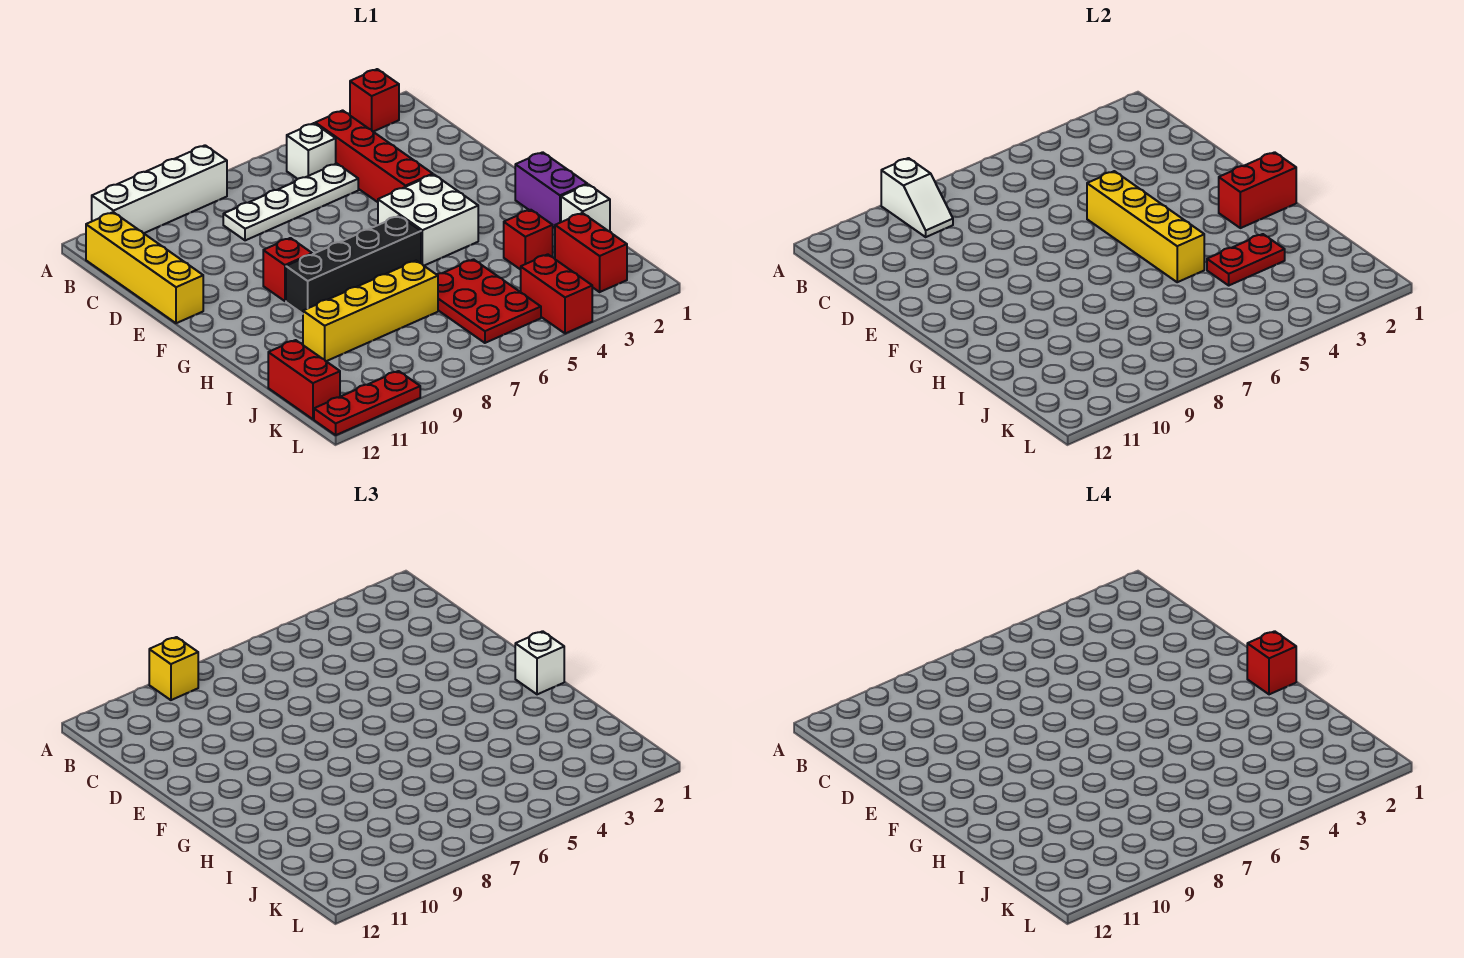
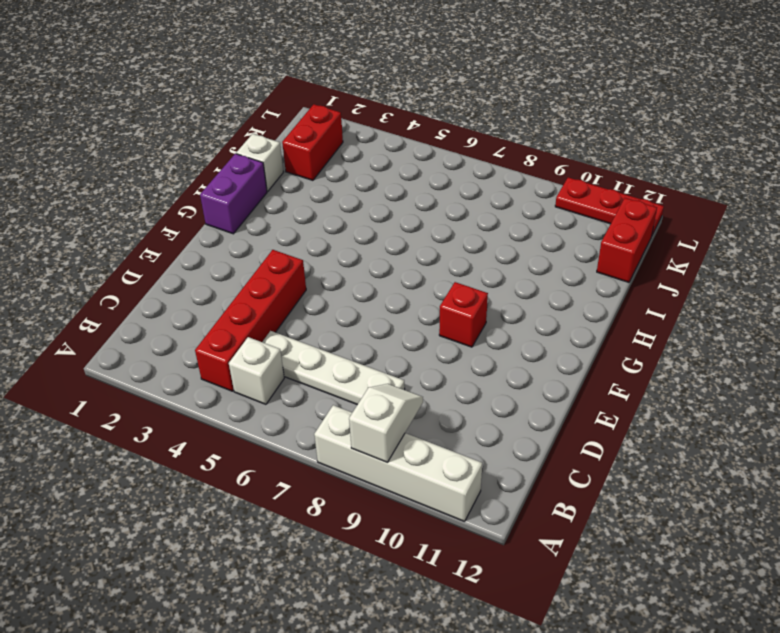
none -> red 1x1 brick [350,69,399,132]
none -> yellow 1x4 brick [86,212,203,323]
none -> white 2x2 brick [378,174,478,266]

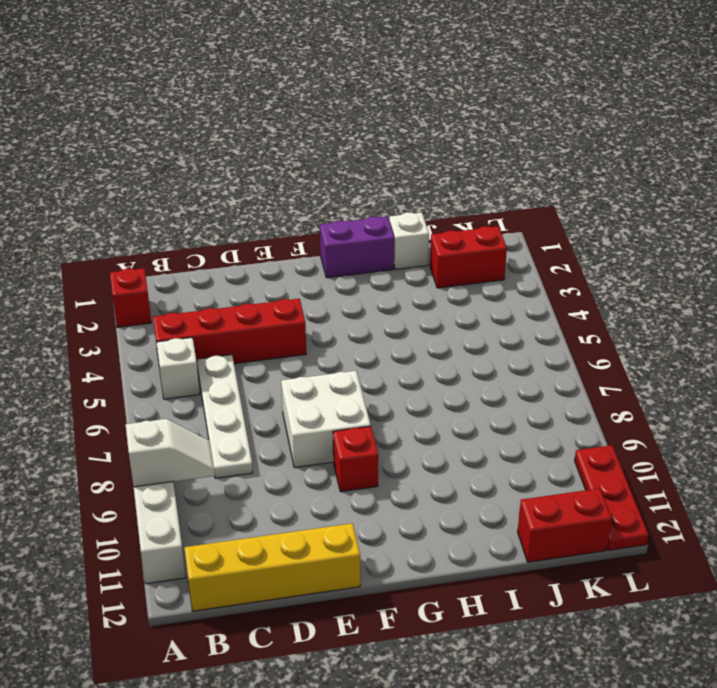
white 2x2 brick [281,371,371,468] -> white 2x2 brick moved to [378,174,478,266]
none -> black 1x4 brick [286,216,421,314]
none -> red 1x1 brick [504,210,553,270]
none -> red 2x3 plate [436,259,541,343]

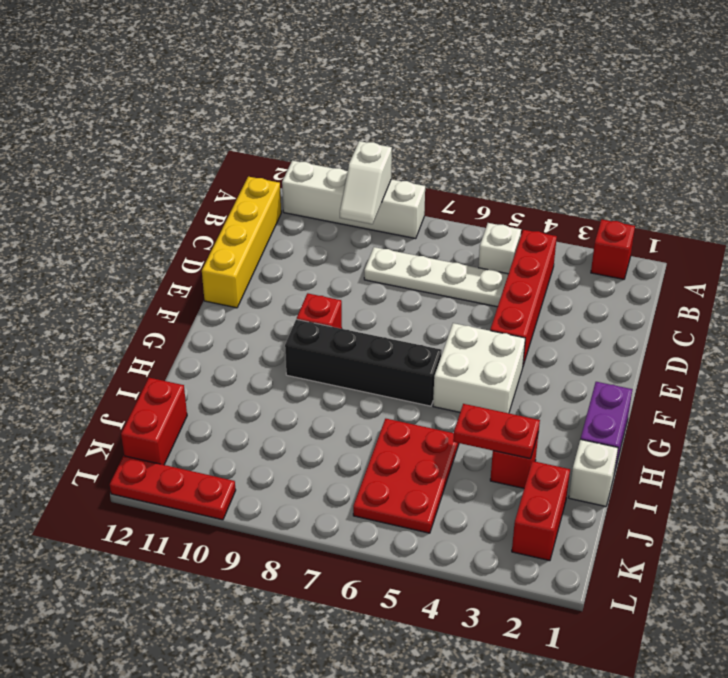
none -> yellow 1x4 brick [303,261,438,361]
none -> red 1x2 brick [521,254,592,334]
none -> yellow 1x4 brick [1087,171,1204,282]

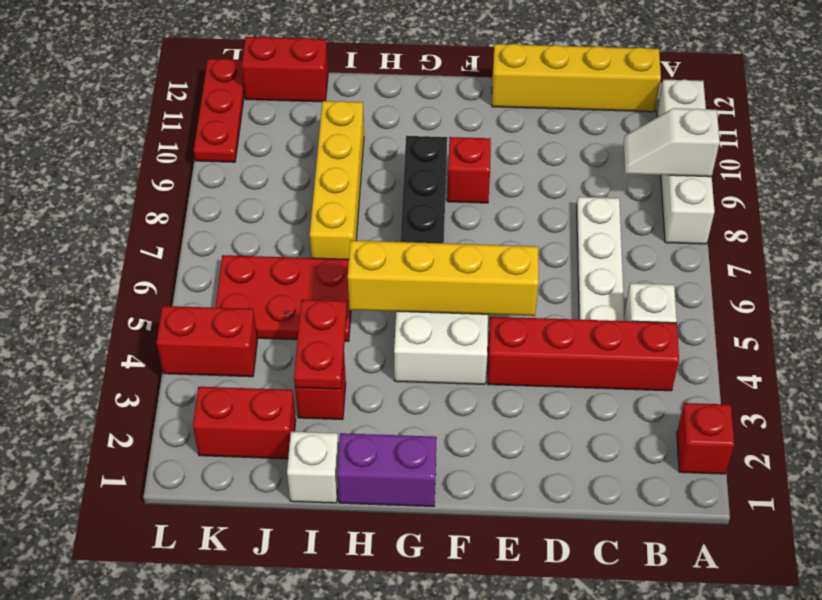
none -> red 1x2 brick [1219,152,1296,228]
none -> yellow 1x1 brick [149,637,198,700]
none -> white 1x1 brick [515,631,564,694]

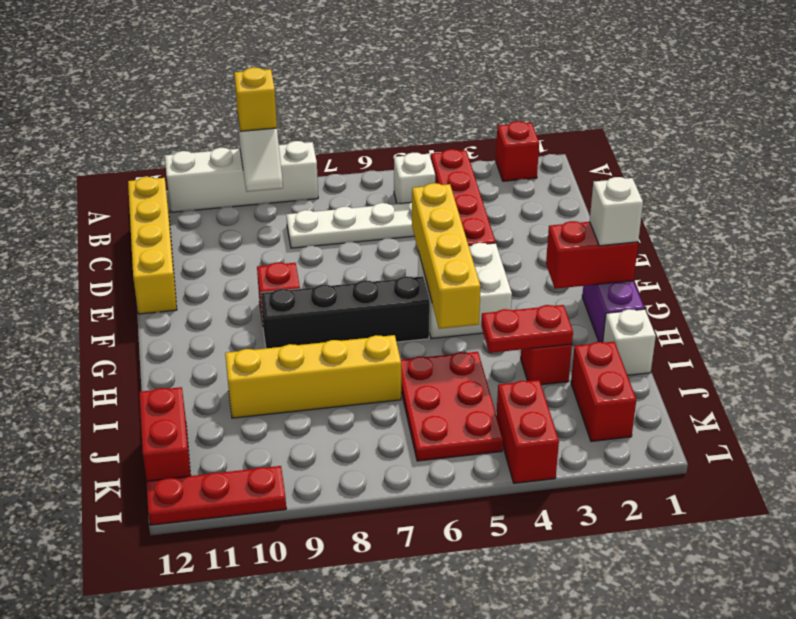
none -> red 1x1 brick [1247,631,1296,694]

